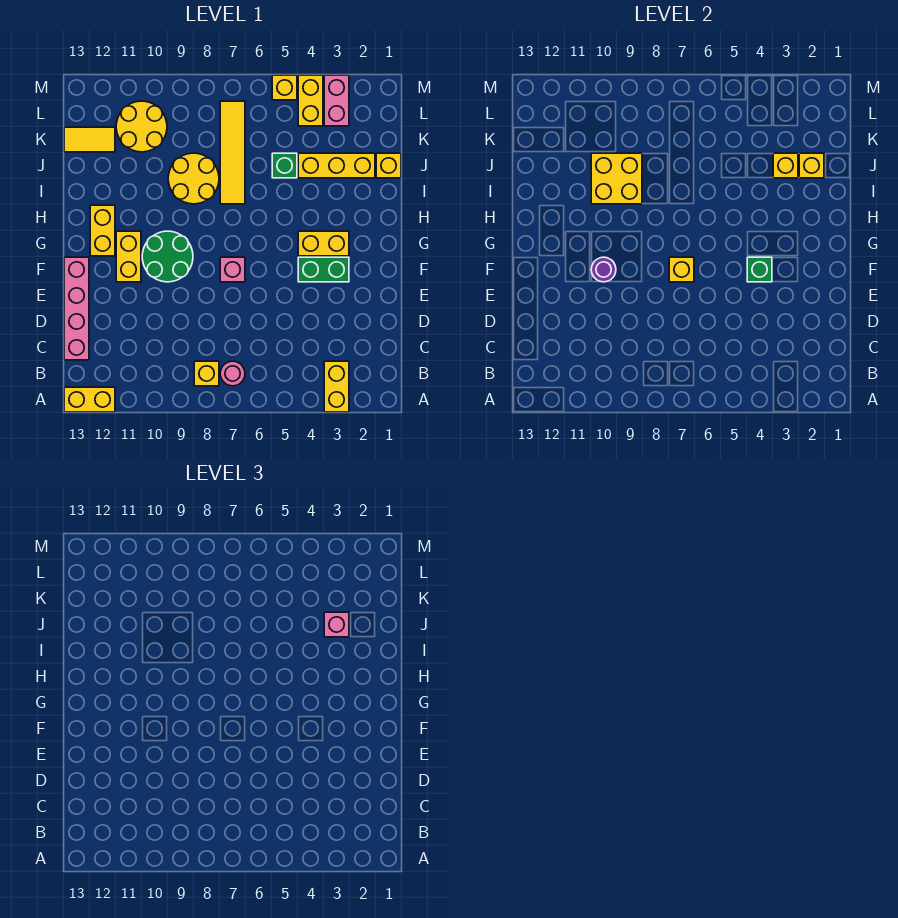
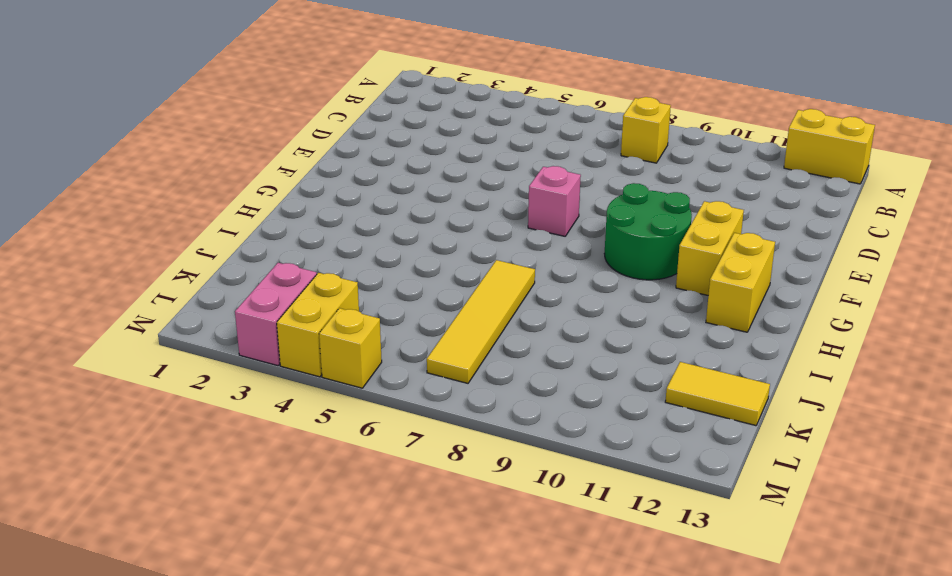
none -> yellow 1x2 brick [324,361,349,412]
none -> pink 1x1 round brick [220,361,245,386]
none -> pink 1x4 brick [64,257,89,360]

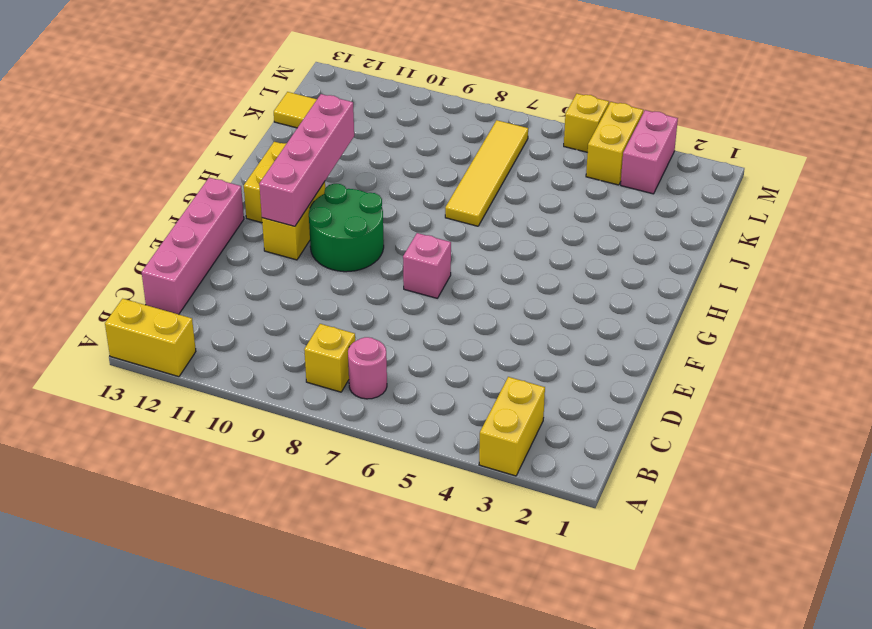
pink 1x4 brick [259,94,354,226] -> none
none -> green 1x2 brick [298,257,349,282]
none -> yellow 1x2 brick [298,231,349,256]
none -> yellow 2x2 round brick [168,153,219,204]

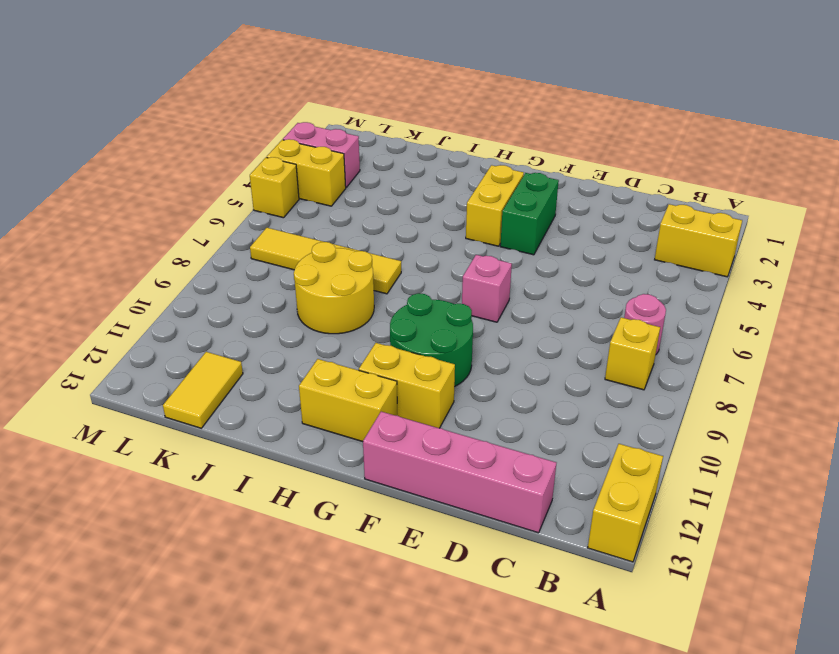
none -> yellow 1x1 brick [376,153,401,178]
none -> yellow 1x3 brick [298,153,375,178]
none -> green 1x1 brick [272,153,297,178]

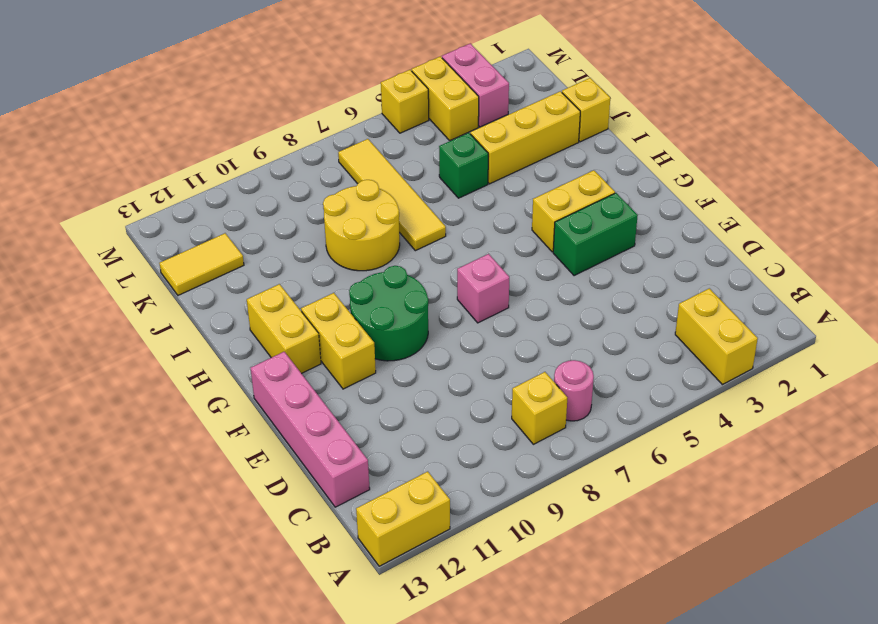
none -> yellow 2x2 round brick [116,101,167,152]
none -> green 1x1 brick [747,257,772,282]
none -> yellow 1x1 brick [669,257,694,282]

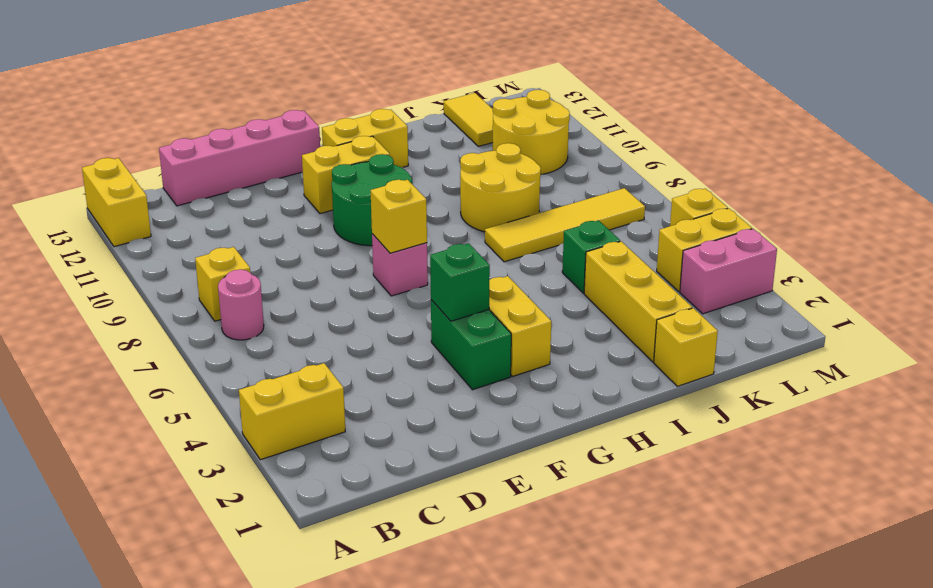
none -> purple 1x1 round brick [591,257,616,282]
none -> yellow 2x2 brick [591,153,642,204]
none -> yellow 1x1 brick [799,153,824,178]

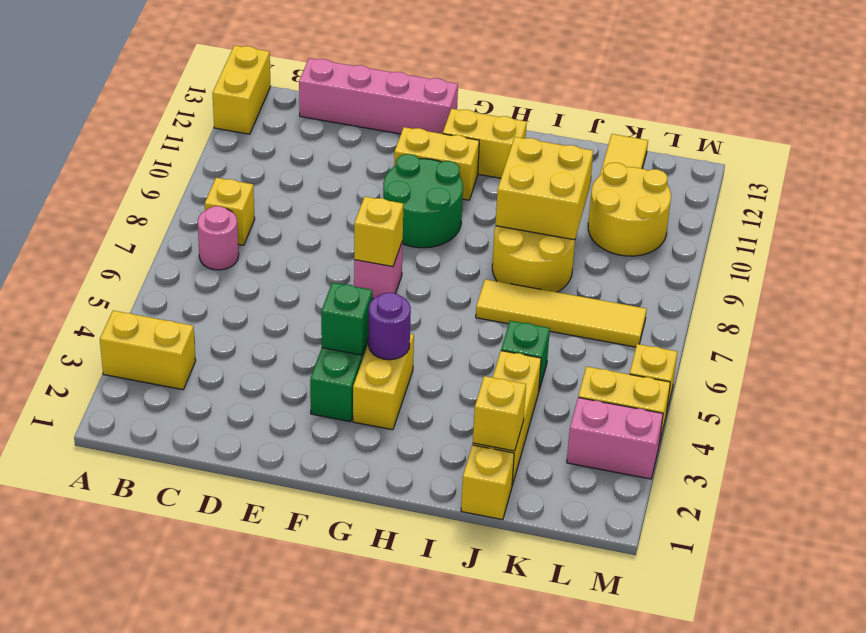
purple 1x1 round brick [368,293,411,360] -> purple 1x1 round brick moved to [591,257,616,282]
none -> yellow 1x1 brick [773,153,798,178]
none -> pink 1x1 brick [324,612,349,637]

